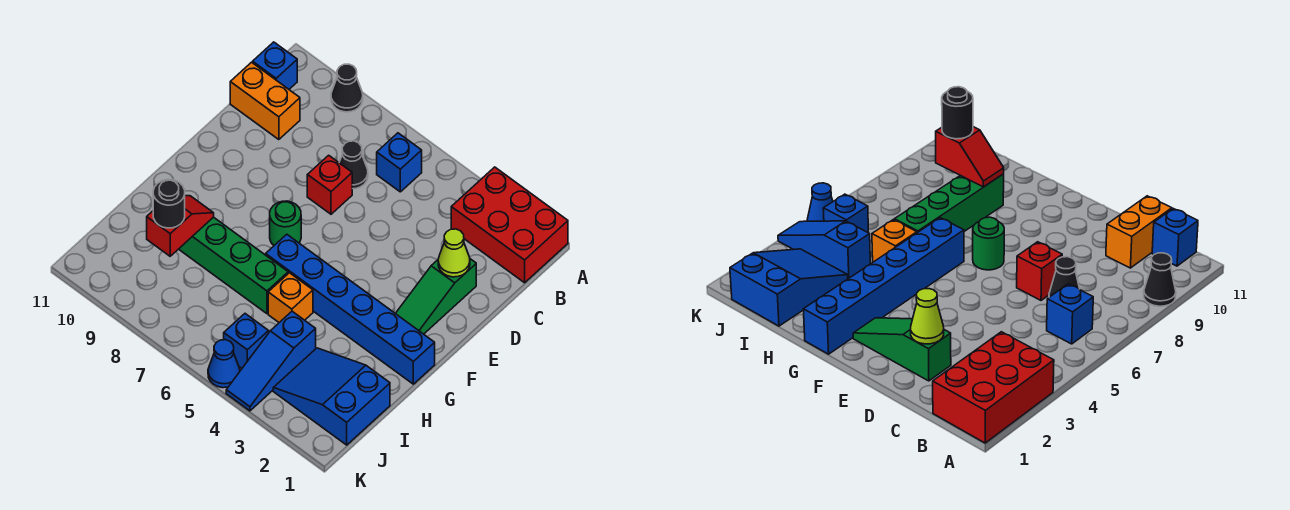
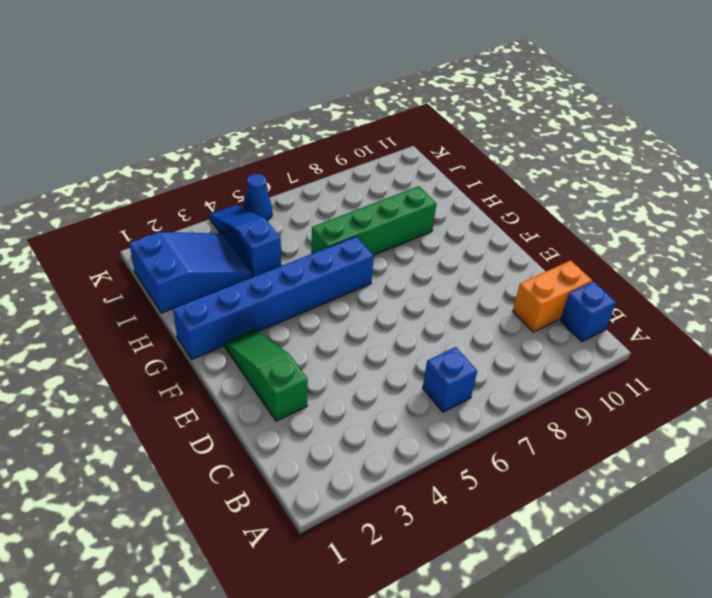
none -> red 2x3 brick [451,167,568,283]
none -> black 1x1 cone [331,64,363,112]
none -> black 1x1 cone [339,141,368,189]

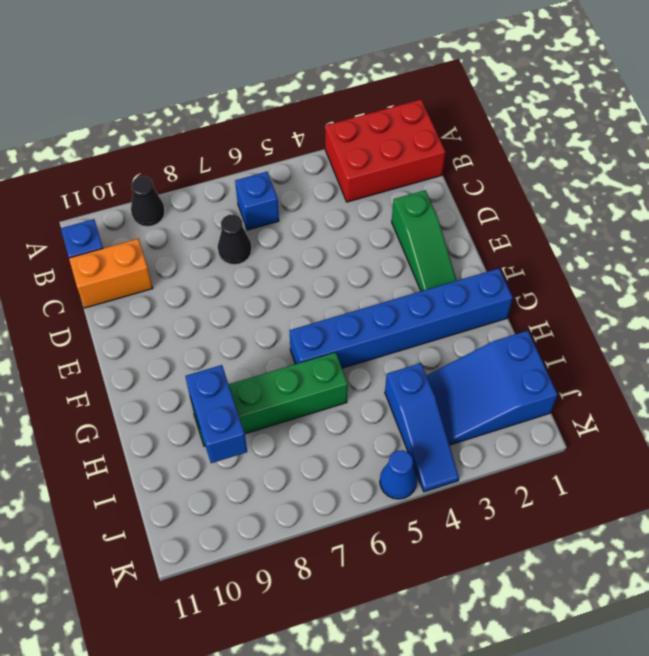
blue 1x2 brick [185,365,247,463] -> red 1x2 slope [147,196,214,256]
none -> red 1x1 brick [307,155,352,214]
none -> green 1x1 round brick [270,201,301,245]
none -> orange 1x1 brick [268,273,313,322]

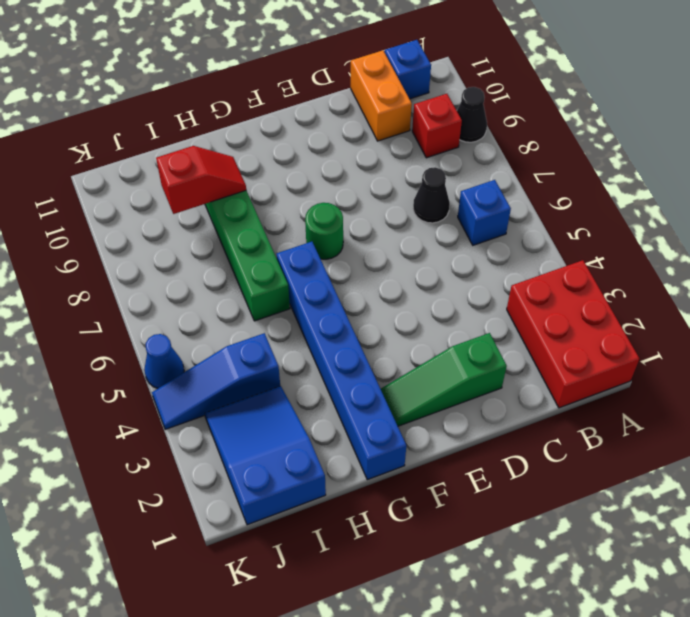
red 1x1 brick [412,94,462,158] -> red 1x1 brick moved to [307,155,352,214]
none -> orange 1x1 brick [268,273,313,322]
none -> blue 1x1 brick [224,314,269,368]
none -> lime 1x1 cone [438,229,470,277]

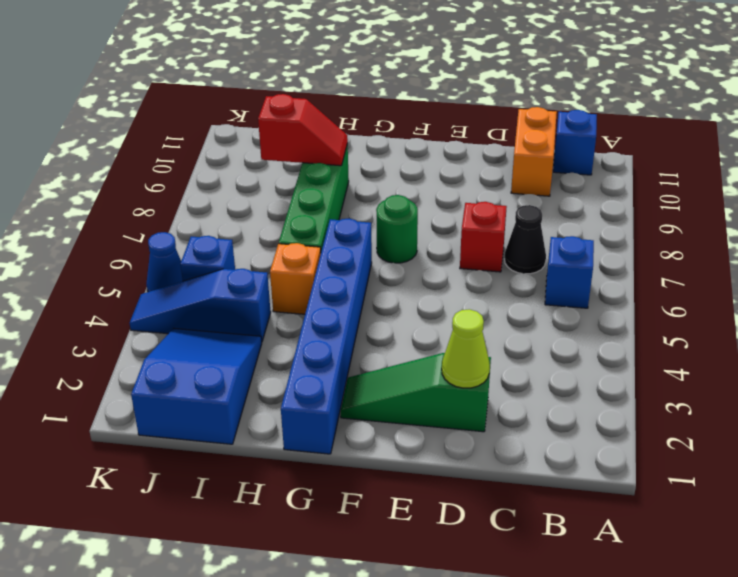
none -> red 2x3 brick [451,167,568,283]
none -> black 1x1 cone [331,64,363,112]
none -> black 1x1 round brick [153,180,185,228]

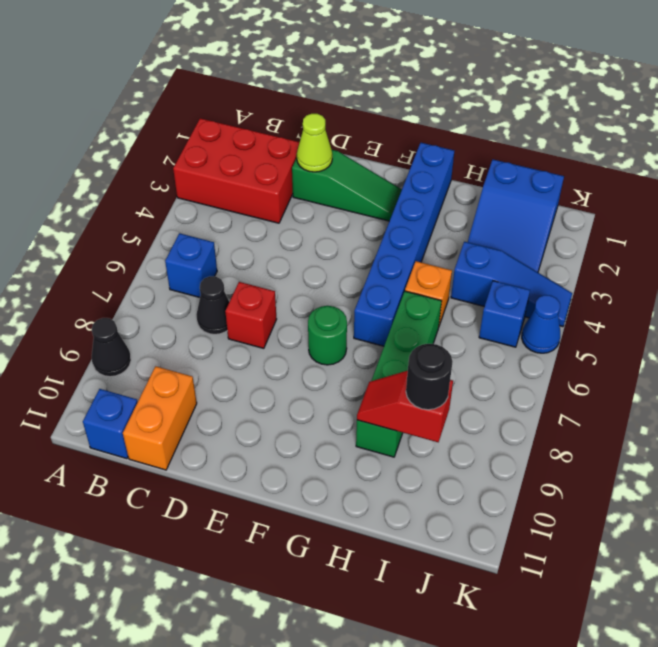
red 2x3 brick [173,118,300,223] -> red 2x3 brick turned to [451,167,568,283]

